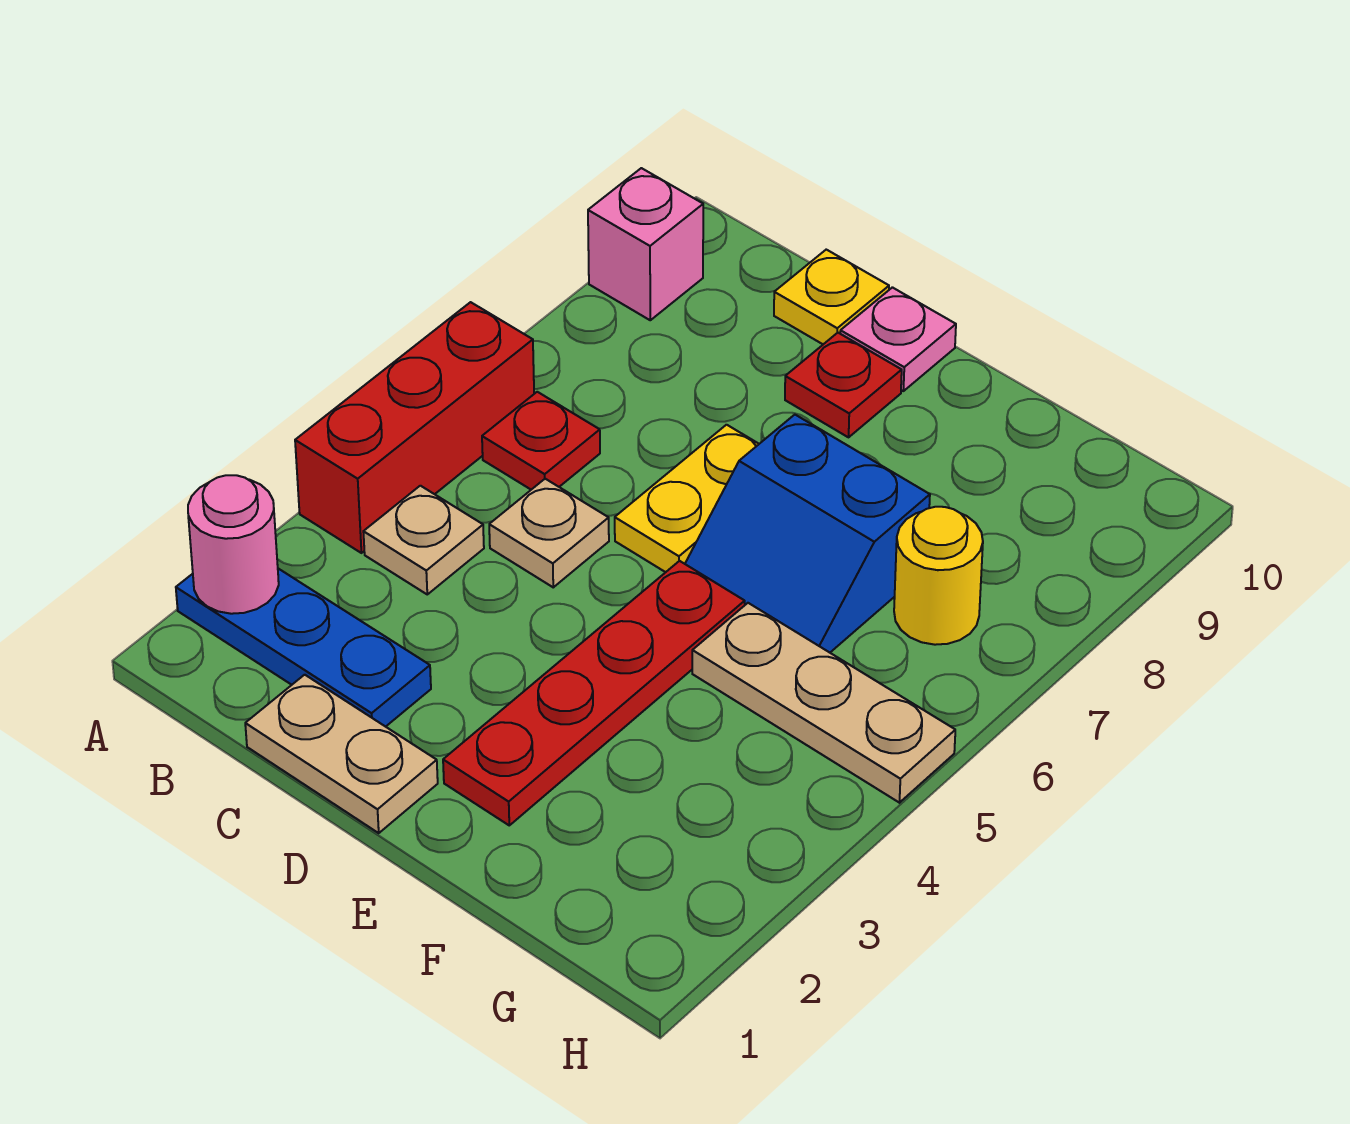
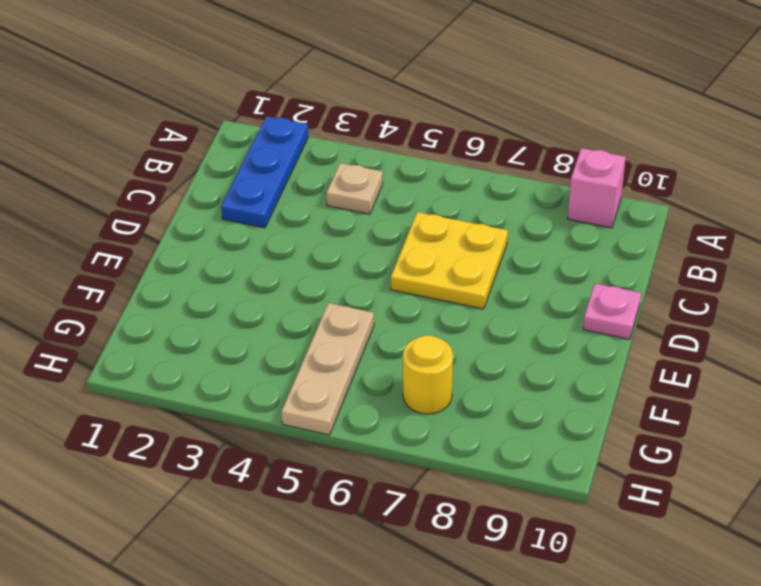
yellow 2x2 plate [391,212,508,309] -> yellow 1x2 plate [615,425,759,572]
none -> red 1x3 brick [295,302,534,553]
none -> red 1x1 plate [482,392,600,490]
none -> tan 1x2 plate [245,675,438,833]

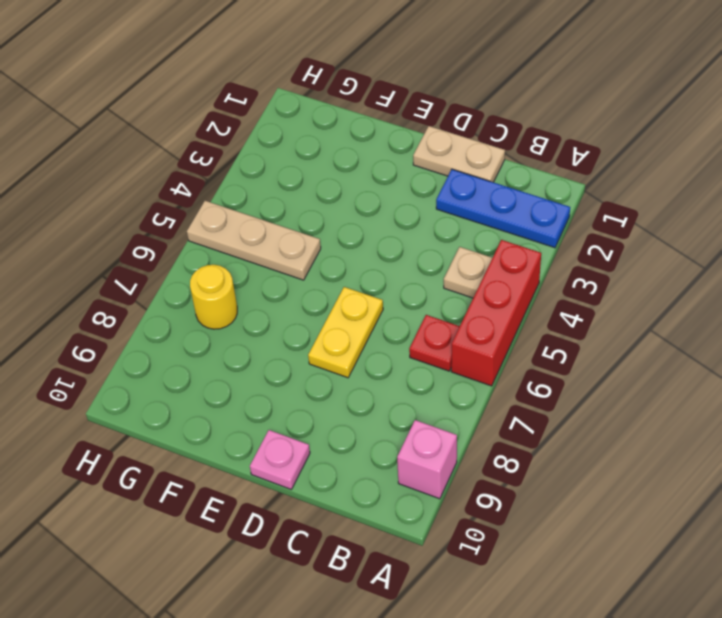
none -> tan 1x1 plate [489,479,609,587]
none -> yellow 1x1 plate [774,250,889,344]
none -> red 1x1 plate [785,333,902,437]

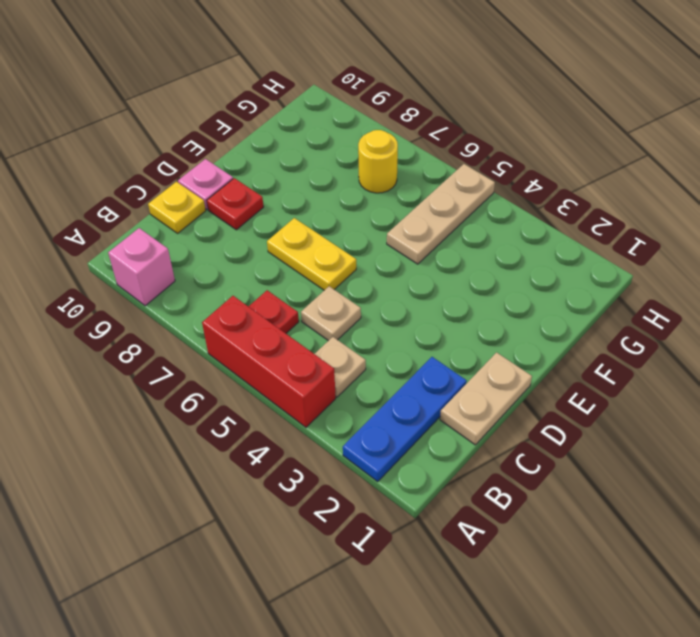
none -> red 1x4 plate [443,561,745,825]
none -> blue 2x2 slope [685,415,930,653]
none -> pink 1x1 round brick [188,475,279,614]

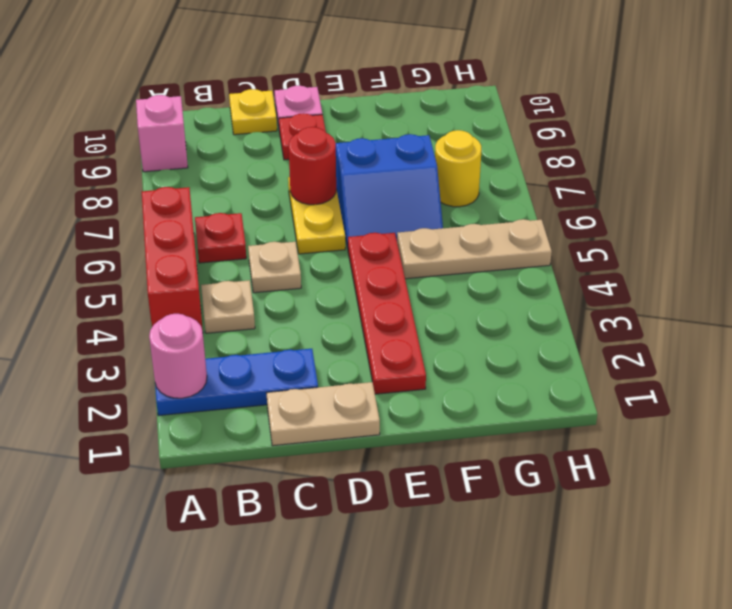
red 1x1 round brick [289,127,336,205] -> none

